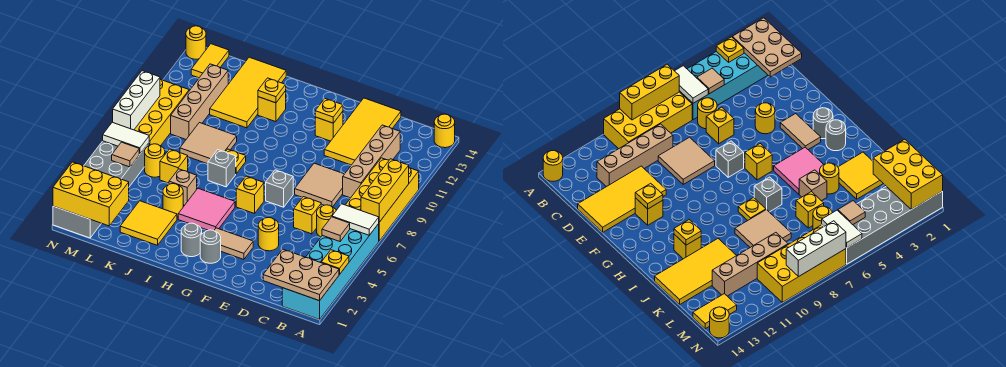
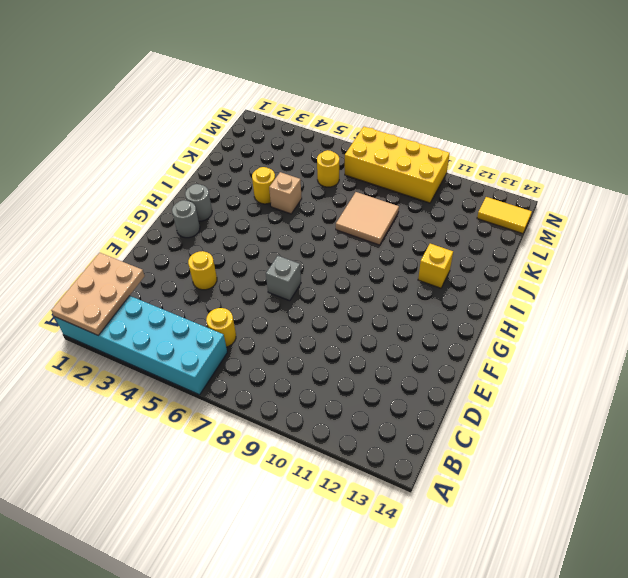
none -> yellow 2x4 brick [346,158,419,241]
none -> yellow 1x1 round brick [434,114,455,148]
none -> tan 1x4 brick [343,125,400,198]
none -> yellow 1x1 brick [294,197,321,234]

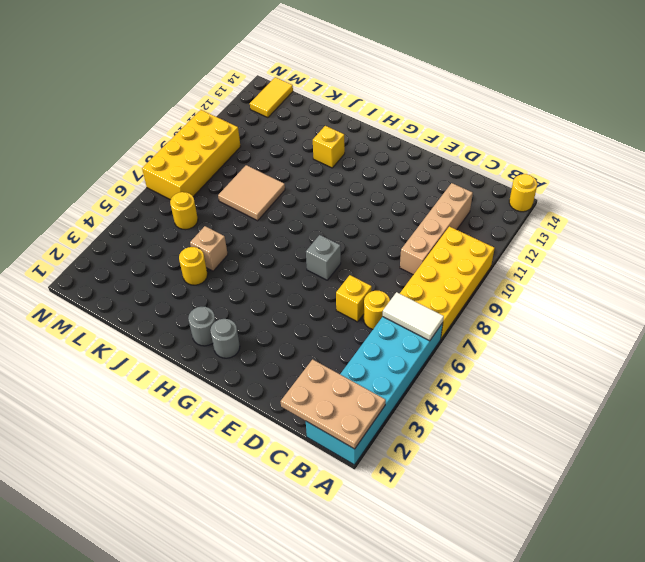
none -> tan 2x2 tile [295,163,344,207]
none -> yellow 2x4 tile [324,98,401,165]
none -> yellow 1x1 round brick [258,218,279,251]
none -> tan 1x2 tile [214,228,253,259]

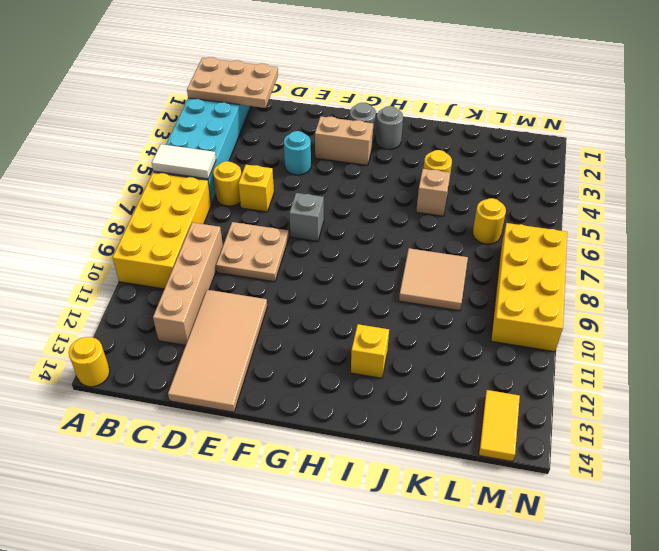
tan 2x2 plate [216,222,289,282] -> tan 2x2 tile [295,163,344,207]
tan 2x4 tile [168,290,267,412] -> yellow 2x4 tile [324,98,401,165]
cyan 1x1 round brick [284,131,311,175] -> yellow 1x1 round brick [258,218,279,251]
tan 1x2 brick [315,116,373,165] -> tan 1x2 tile [214,228,253,259]
none -> yellow 1x1 brick [315,111,343,141]
none -> yellow 1x1 brick [236,176,264,214]
none -> pink 2x2 tile [178,188,235,230]
none -> grey 1x1 brick [208,150,236,187]

